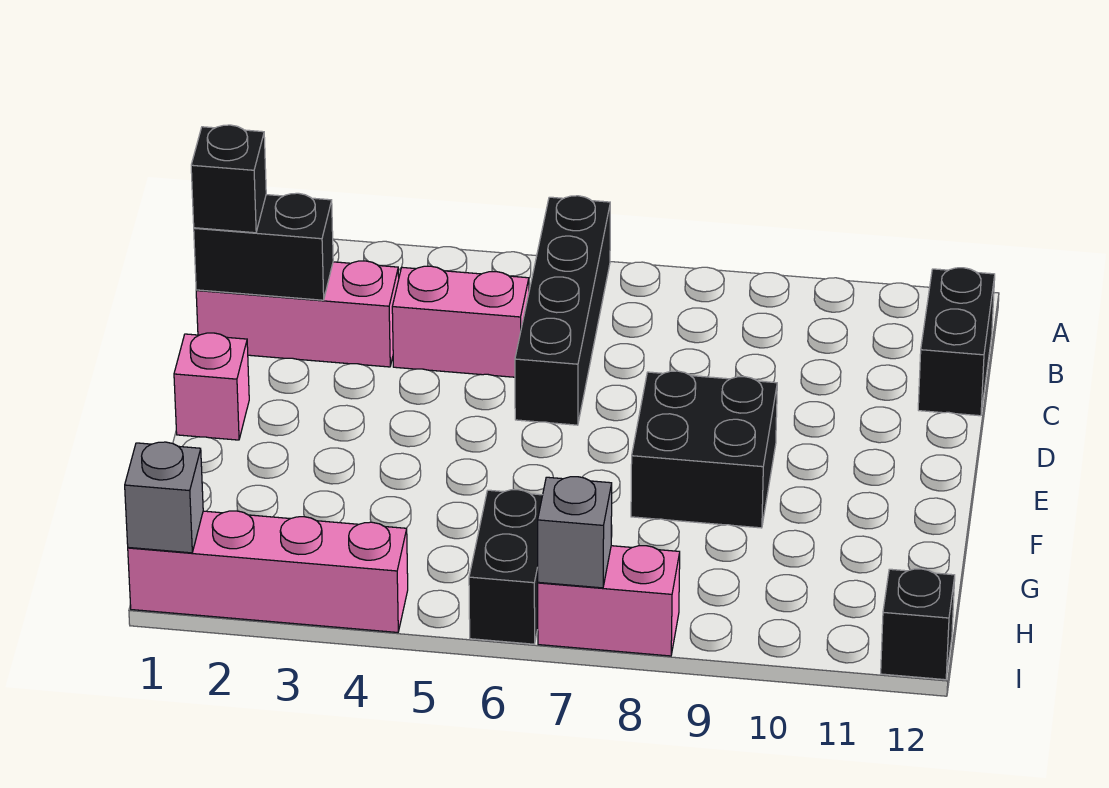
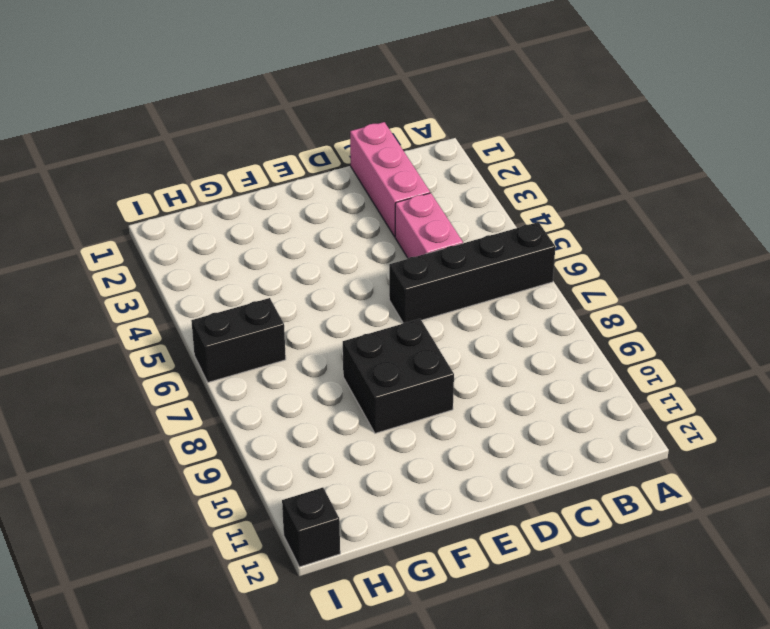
none -> black 1x2 brick [918,268,995,416]
none -> pink 1x1 brick [174,333,249,440]
none -> pink 1x4 brick [128,511,408,632]

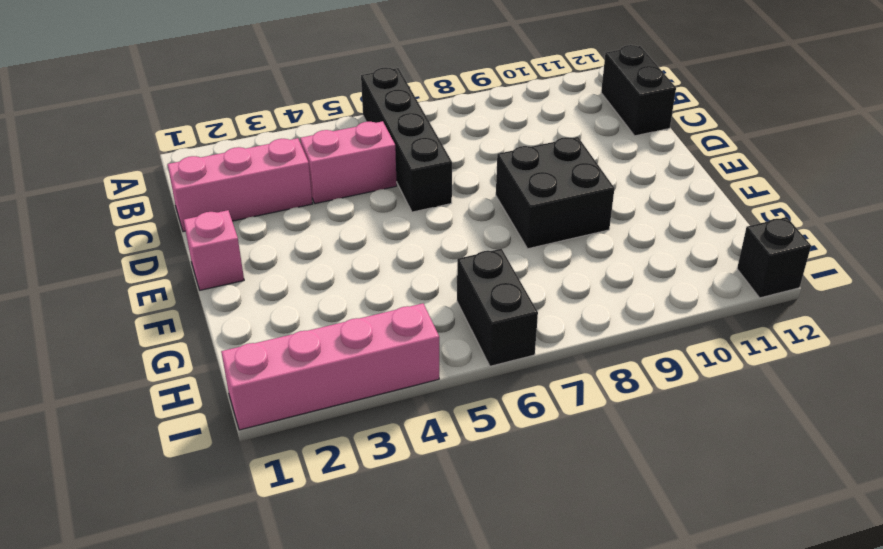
none -> pink 1x2 brick [538,546,680,656]
none -> black 1x2 brick [194,193,333,300]
none -> grey 1x1 brick [125,442,203,553]

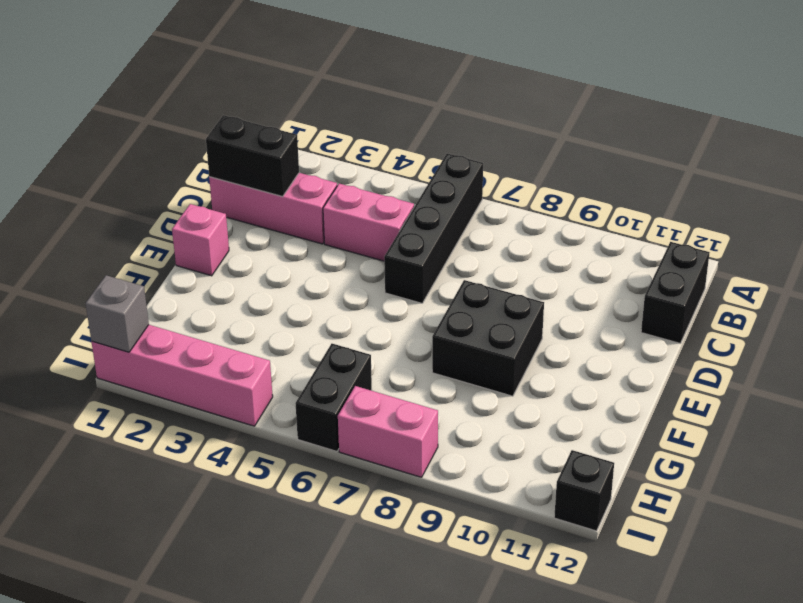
none -> grey 1x1 brick [538,477,612,588]
none -> black 1x1 brick [191,125,266,233]

